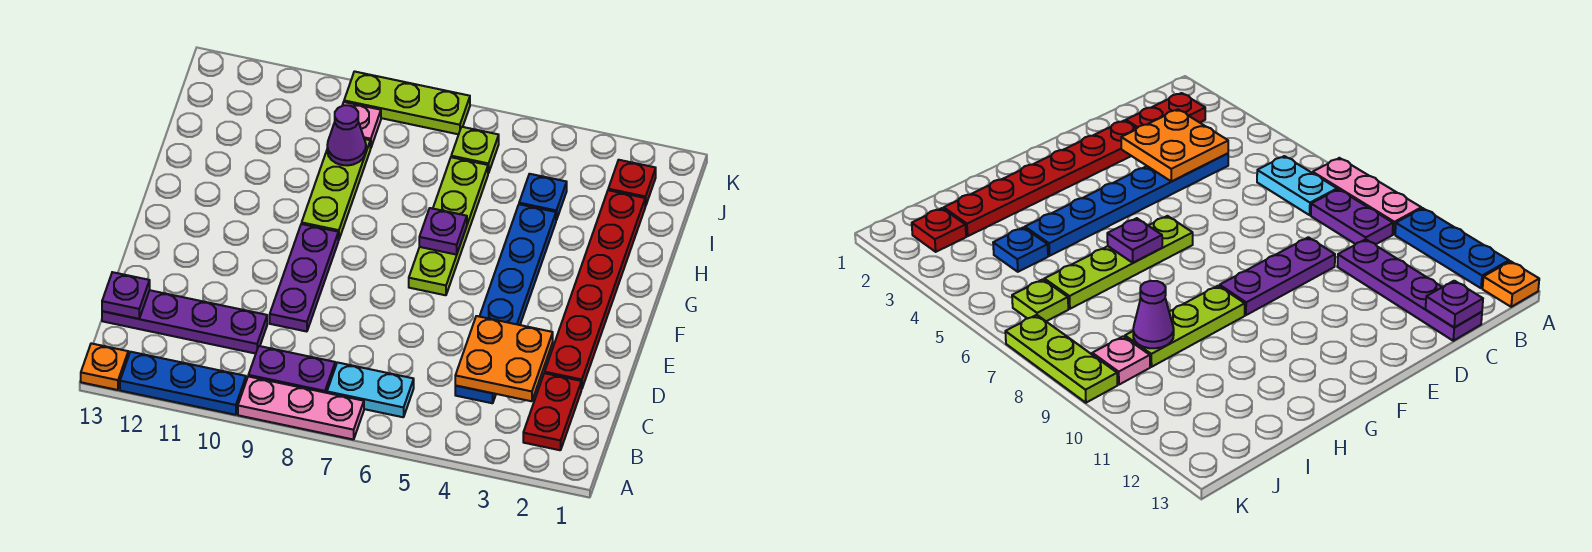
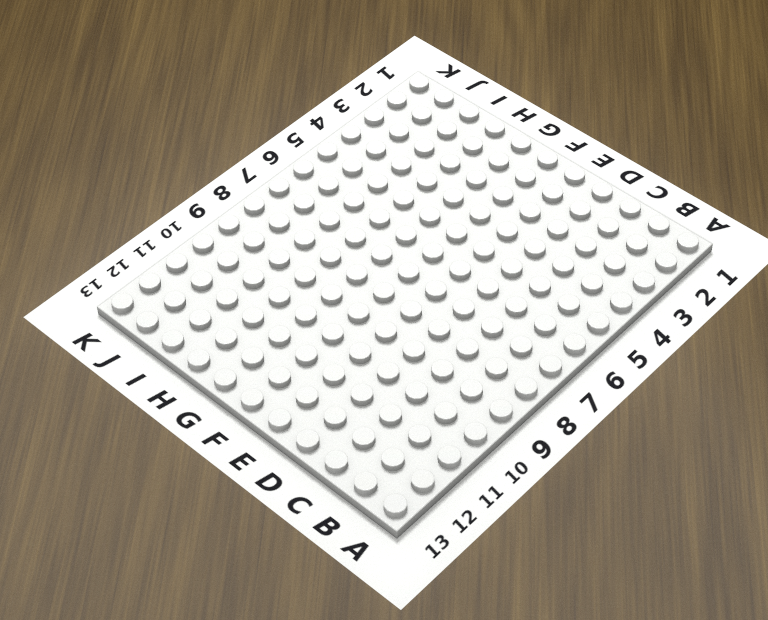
none -> pink 1x3 plate [238,376,364,440]
none -> blue 1x3 plate [120,352,246,415]
none -> orange 1x1 plate [81,343,128,390]

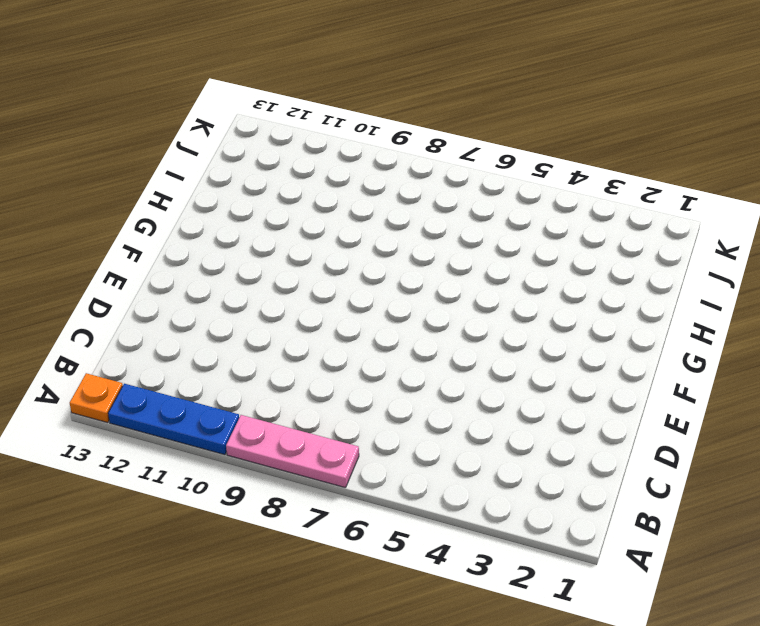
none -> red 1x2 plate [523,373,581,450]
none -> cyan 1x2 plate [327,362,414,417]
none -> purple 1x2 plate [248,346,335,393]

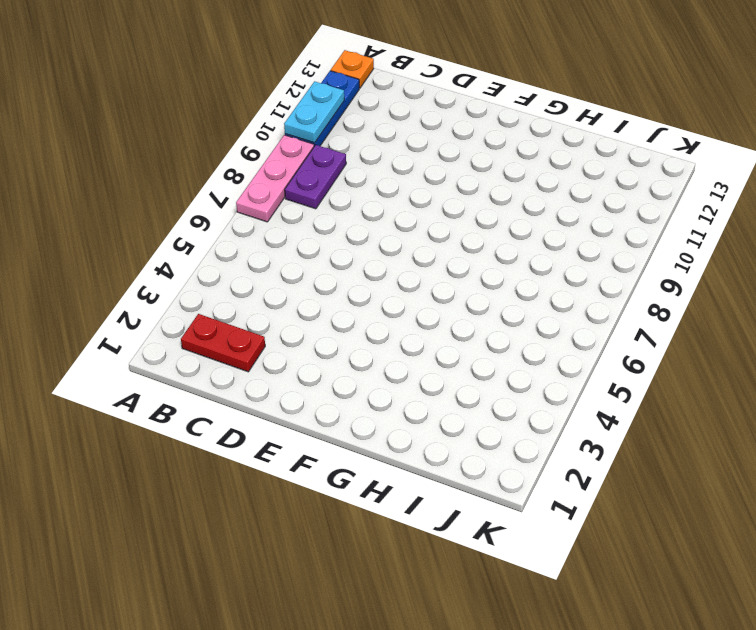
cyan 1x2 plate [284,81,344,143] -> cyan 1x2 plate moved to [327,362,414,417]
none -> blue 1x6 plate [455,204,556,403]
none -> purple 1x4 plate [102,290,267,354]
none -> red 1x6 plate [545,190,645,389]

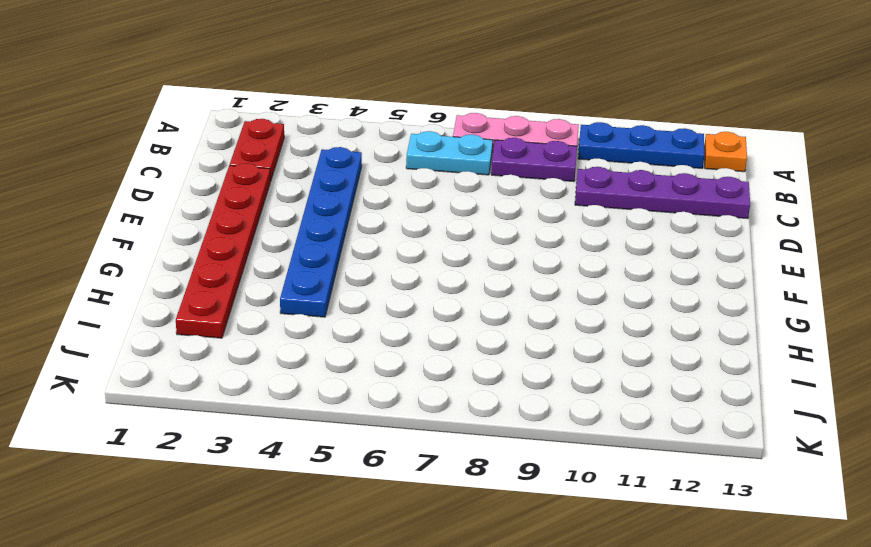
none -> purple 1x3 plate [270,224,338,332]
none -> lime 1x4 plate [409,157,488,295]
none -> lime 1x3 plate [302,139,370,240]

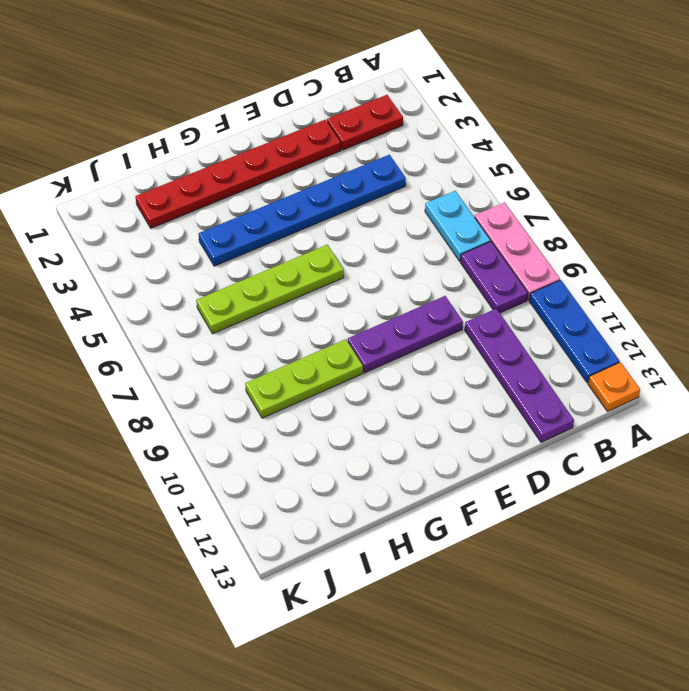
none -> blue 1x1 plate [519,174,567,220]
none -> red 1x1 plate [608,160,656,206]
none -> lime 1x1 plate [451,127,499,173]

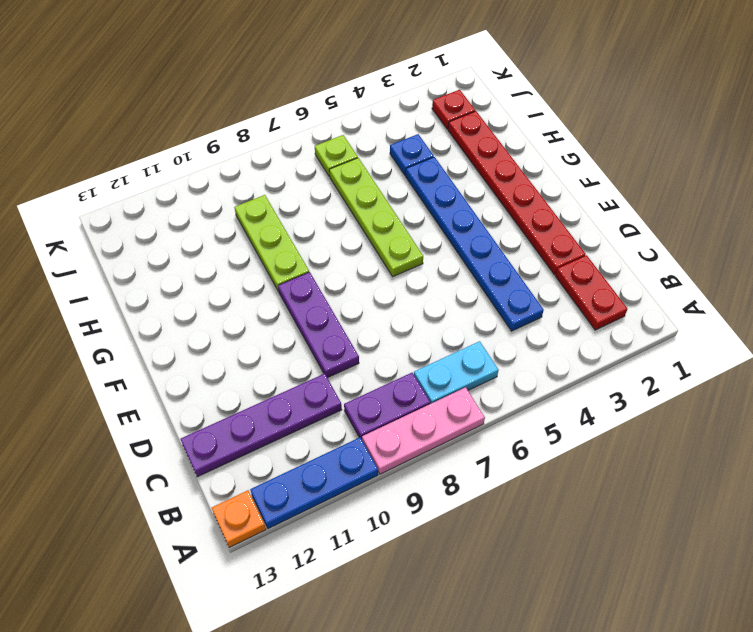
none -> pink 1x1 plate [342,102,381,149]
none -> lime 1x3 plate [344,72,470,134]
none -> orange 2x2 plate [455,316,553,401]

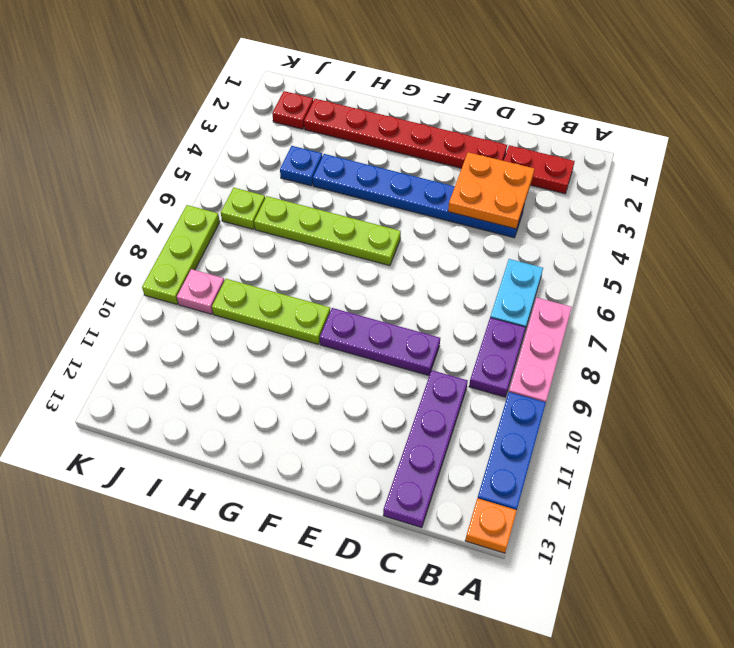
none -> purple 1x1 plate [102,272,150,319]
none -> purple 1x1 plate [419,208,467,255]
none -> purple 1x1 cone [327,105,366,166]

